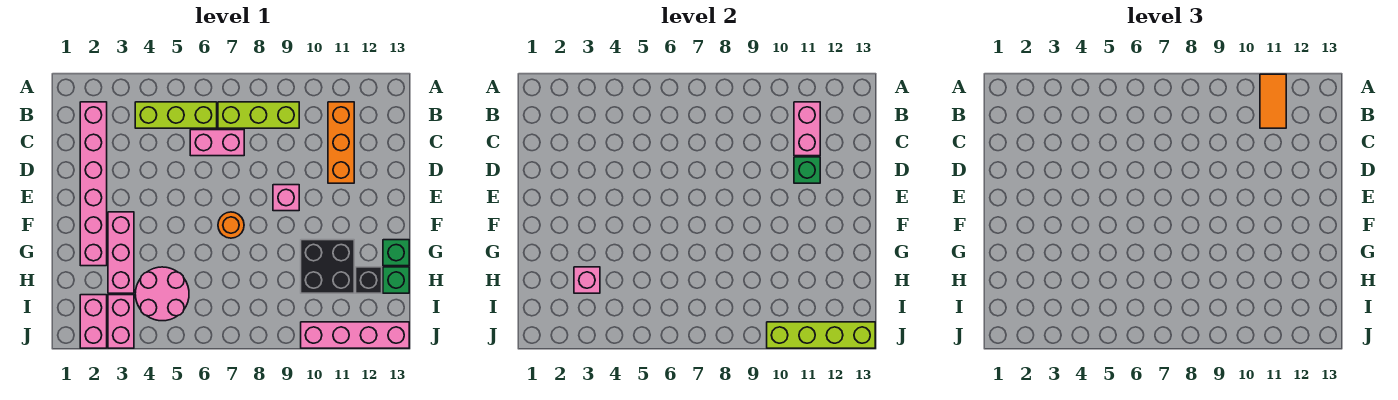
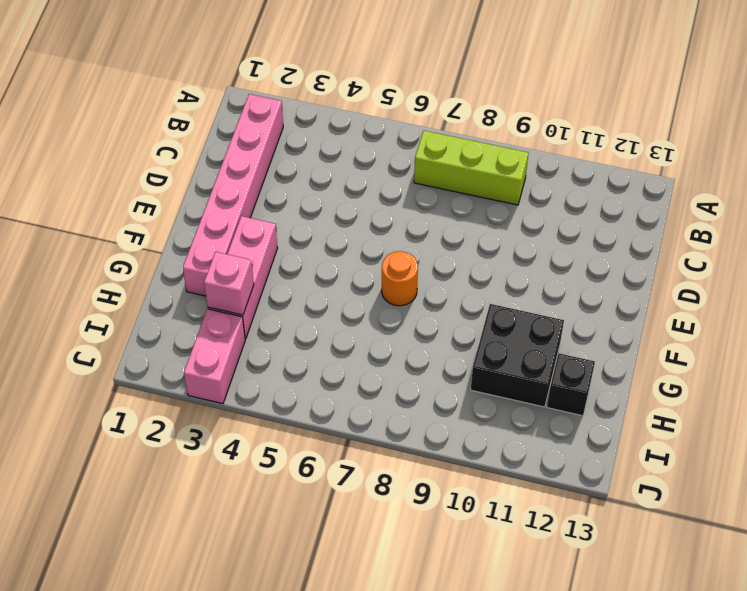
none -> lime 1x3 brick [135,102,217,128]
none -> orange 1x3 brick [328,102,354,183]
none -> pink 1x2 brick [190,130,244,156]

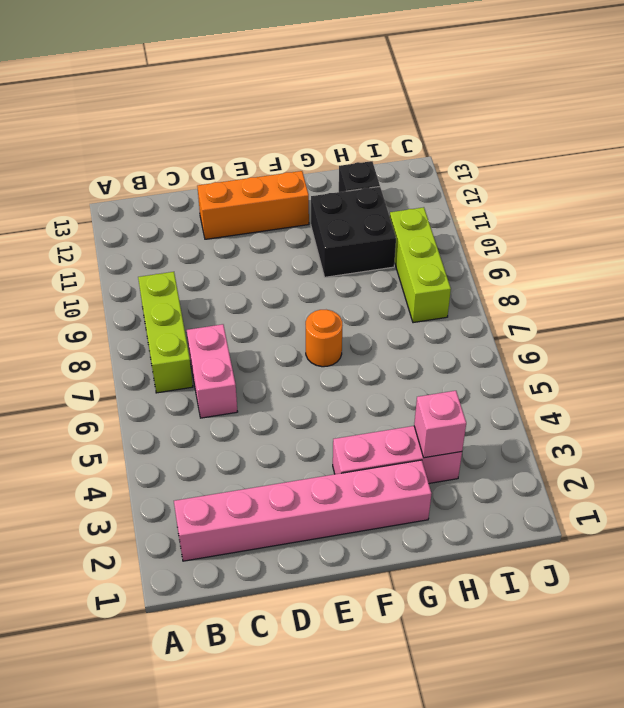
orange 1x3 brick [197,171,309,239] -> orange 1x3 brick moved to [328,102,354,183]
lime 1x3 brick [390,207,451,323] -> lime 1x3 brick moved to [135,102,217,128]
none -> pink 1x1 brick [273,185,299,211]
none -> green 1x1 brick [383,240,409,266]
none -> pink 2x2 round brick [135,267,189,321]

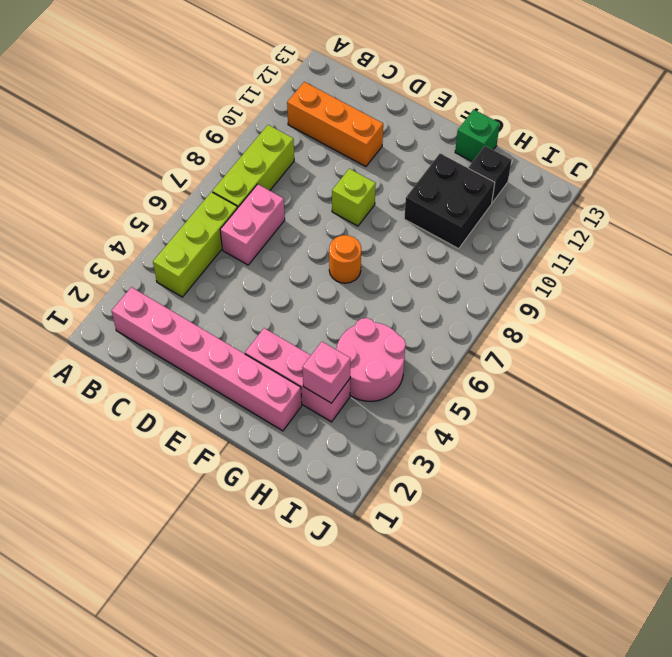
lime 1x1 brick [332,169,376,226] -> pink 1x1 brick [273,185,299,211]
none -> green 1x1 brick [383,267,409,293]
none -> pink 1x2 brick [80,295,107,348]
none -> pink 1x2 brick [108,295,134,348]

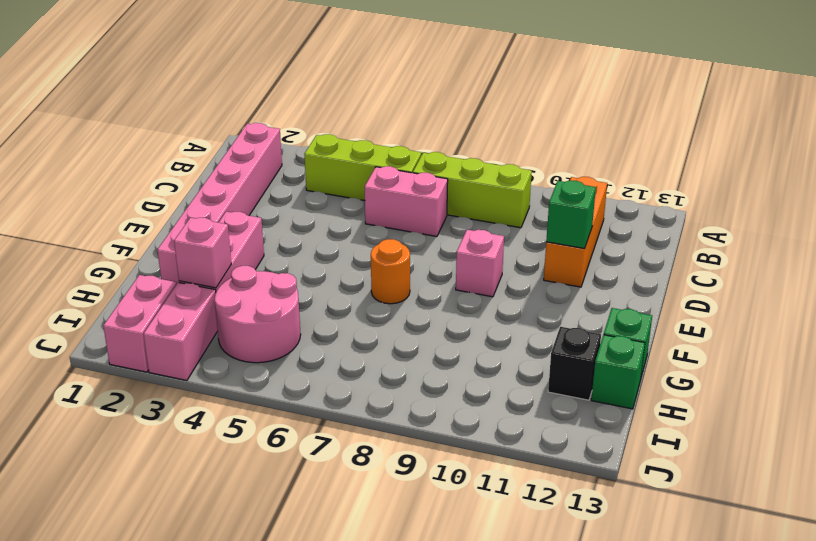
none -> black 2x2 brick [301,240,354,293]
none -> pink 1x4 brick [301,322,409,348]
none -> pink 1x2 brick [794,102,820,156]

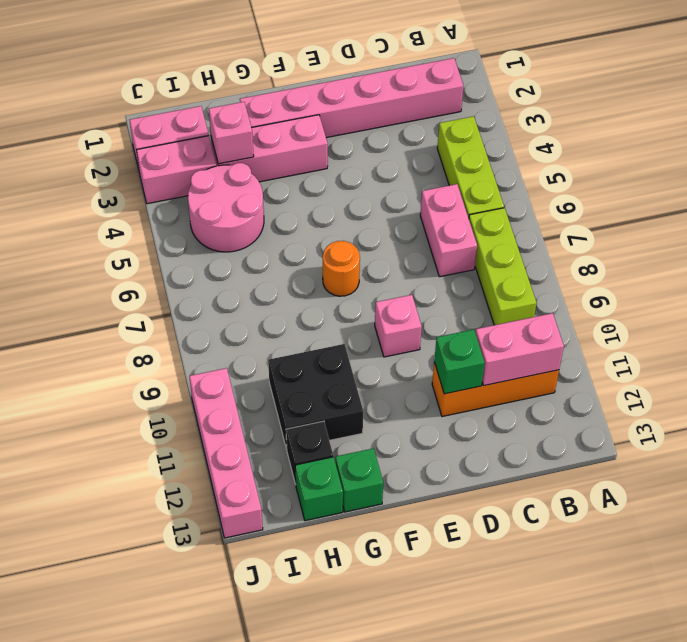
none -> lime 1x4 brick [767,322,875,348]
none -> orange 1x2 tile [1260,74,1286,128]

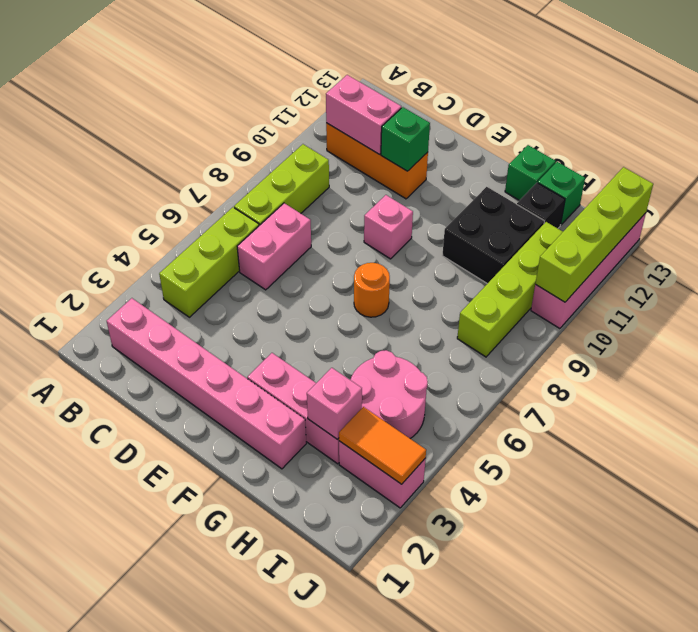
orange 1x2 tile [339,407,426,484] -> orange 1x2 tile moved to [1260,74,1286,128]
lime 1x4 brick [457,222,563,357] -> none
none -> pink 1x2 brick [80,295,107,348]

